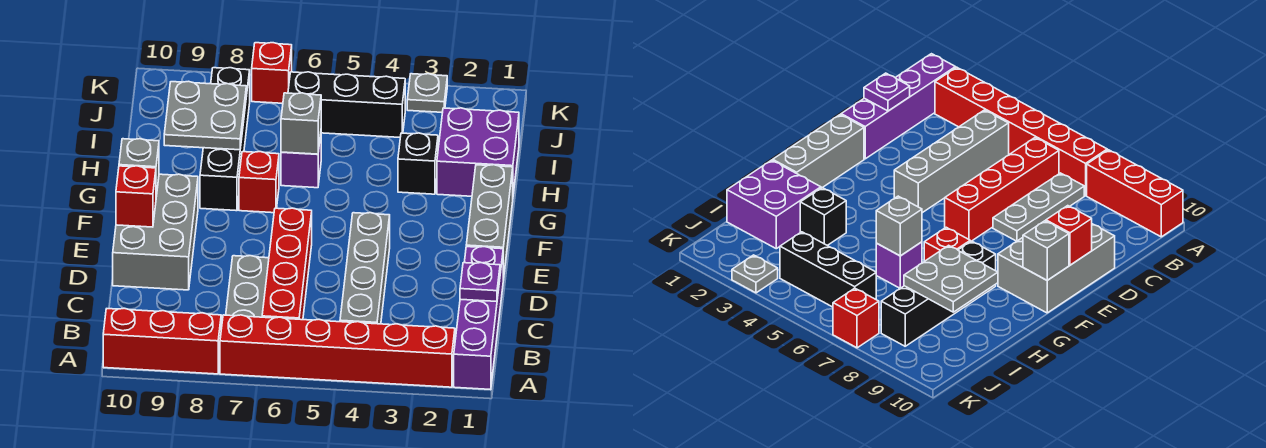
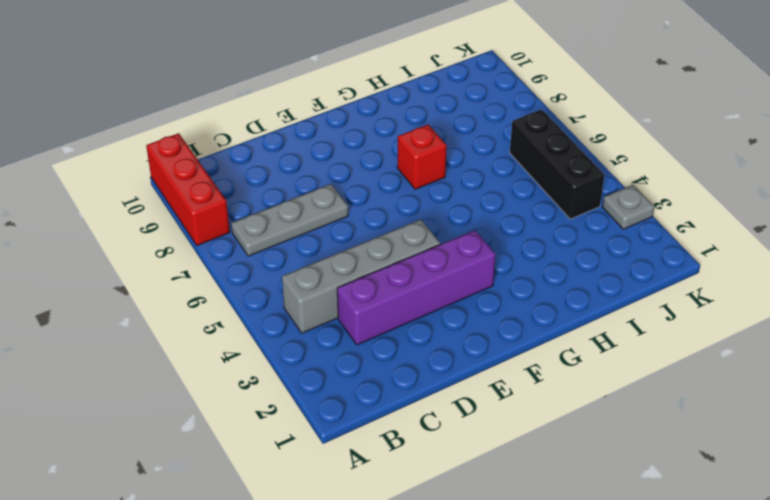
purple 1x4 brick [337,230,496,345] -> purple 1x4 brick moved to [454,247,503,390]
none -> red 1x6 brick [220,315,455,387]
none -> red 1x4 brick [262,208,312,320]
none -> grey 2x3 brick [113,174,198,290]

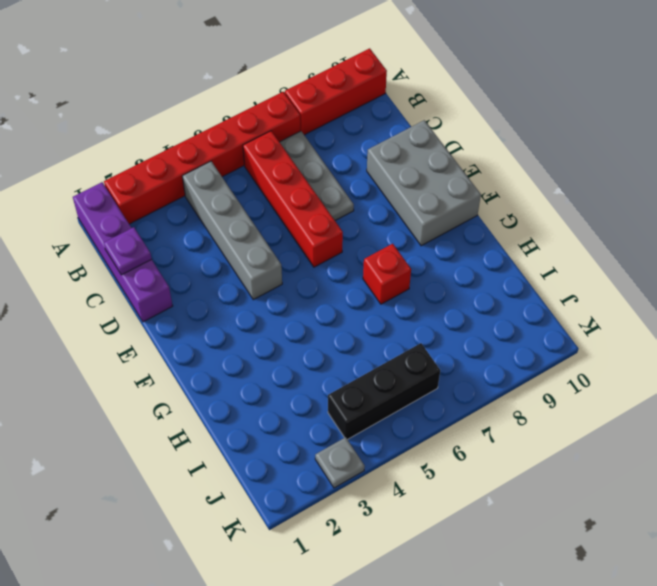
none -> grey 1x3 brick [466,165,513,280]
none -> black 1x4 brick [200,68,250,211]
none -> purple 2x2 brick [437,108,519,196]

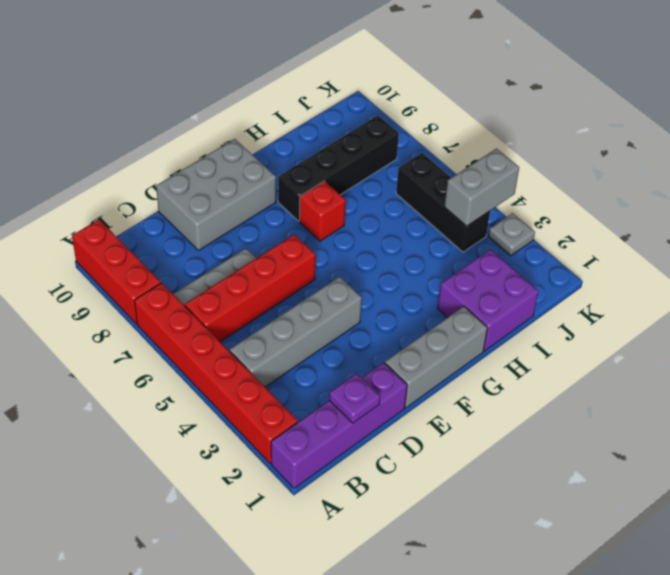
grey 1x2 brick [444,149,519,226] -> none
none -> black 1x1 brick [398,133,438,194]
none -> purple 1x1 brick [281,134,321,188]
none -> red 1x1 brick [252,43,292,103]

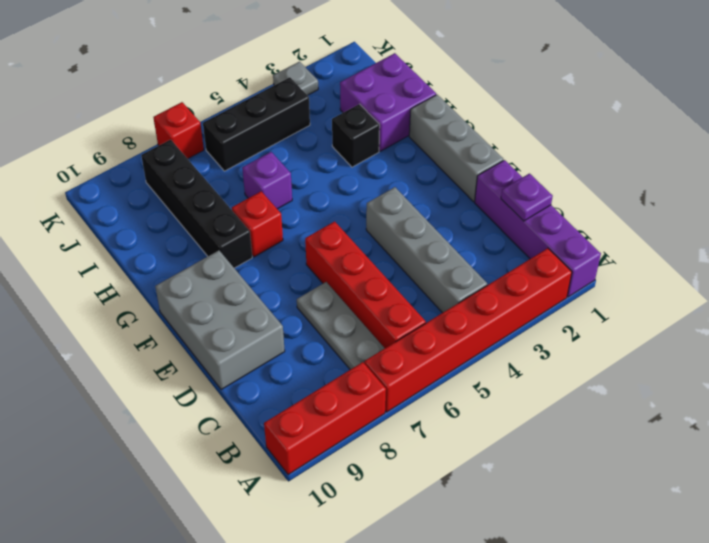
none -> red 1x1 brick [116,166,156,227]
none -> grey 1x1 brick [119,139,159,197]
none -> grey 1x1 brick [281,93,321,154]

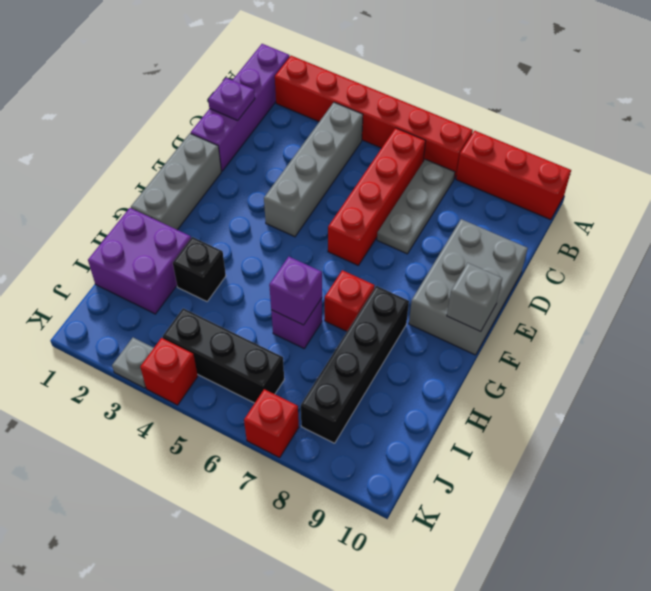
purple 1x1 brick [269,257,322,325] -> grey 1x1 brick [281,93,321,154]
red 1x1 brick [140,338,198,405] -> red 1x1 brick moved to [116,166,156,227]
none -> grey 2x2 plate [164,81,246,150]

